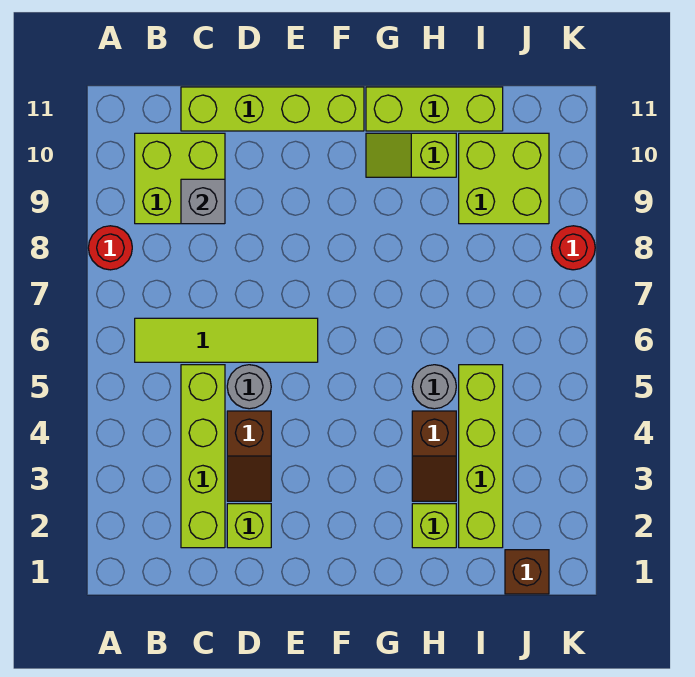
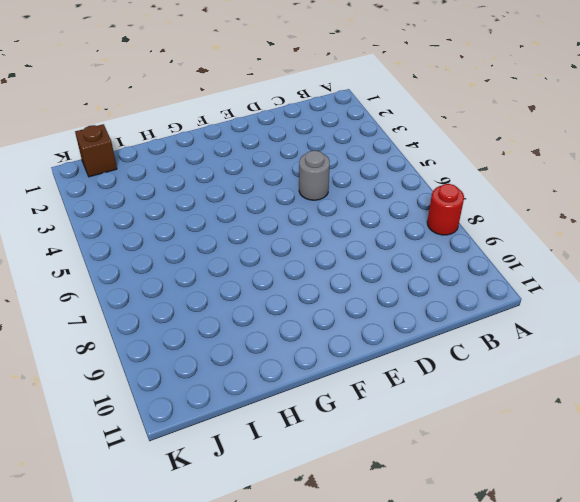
none -> lime 1x4 tile [135,318,318,362]
none -> lime 2x2 brick [135,133,225,224]
none -> lime 1x4 brick [181,365,225,548]

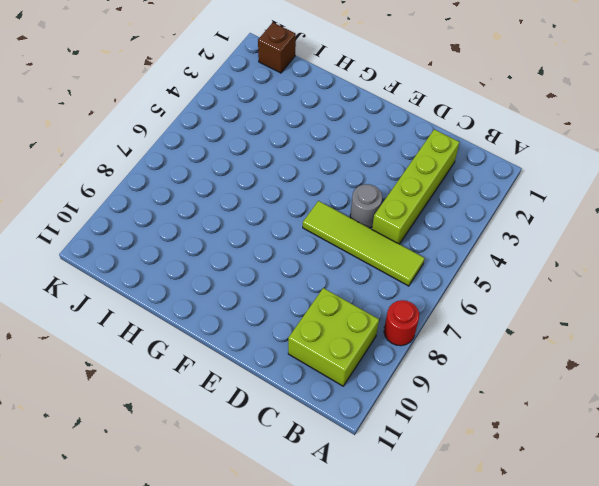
none -> lime 1x4 brick [181,87,364,131]
none -> lime 1x1 brick [227,504,271,548]
none -> brown 1x2 slope [227,411,271,501]

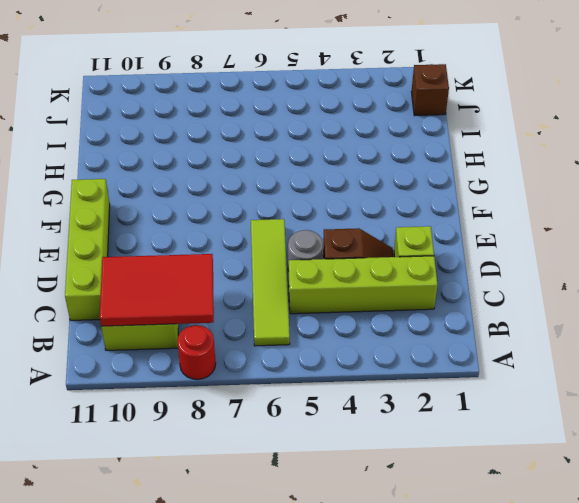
red 2x3 tile [100,254,214,326] -> grey 1x1 brick [181,179,225,224]
none -> lime 1x2 slope [366,133,456,177]
none -> lime 1x3 brick [366,87,503,131]
none -> lime 1x1 brick [412,504,456,548]

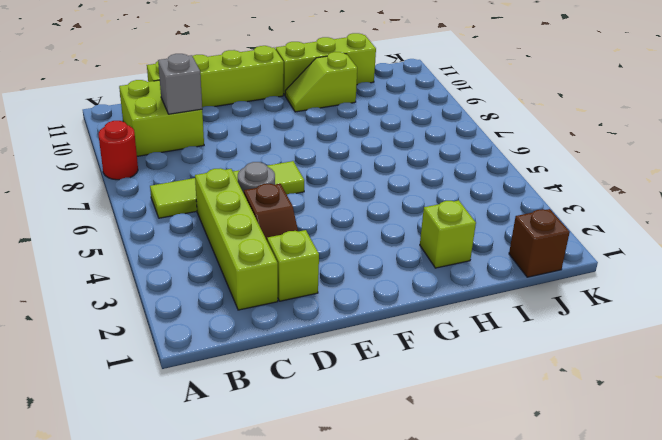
none -> brown 1x2 slope [412,411,456,501]
none -> grey 1x1 round brick [412,365,456,409]
none -> lime 1x4 brick [459,365,503,548]

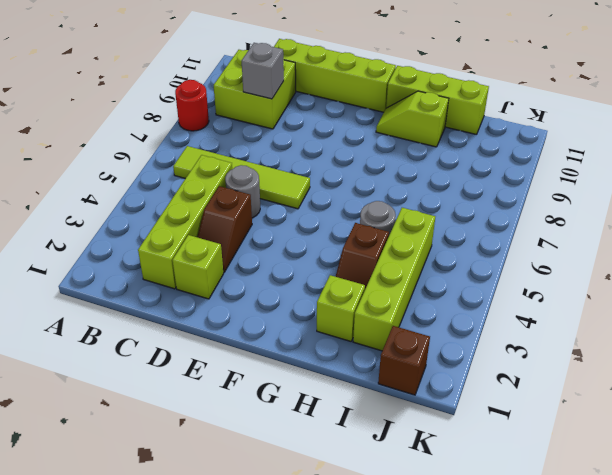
none -> lime 2x2 brick [459,133,549,224]
none -> red 1x1 round brick [551,226,595,270]

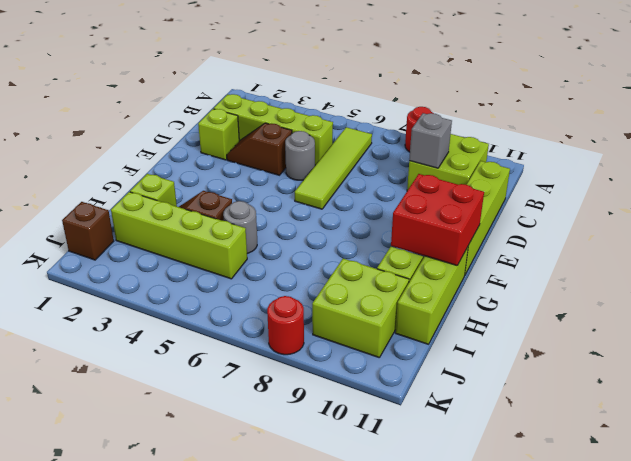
red 2x2 brick [391,174,484,265] -> none

